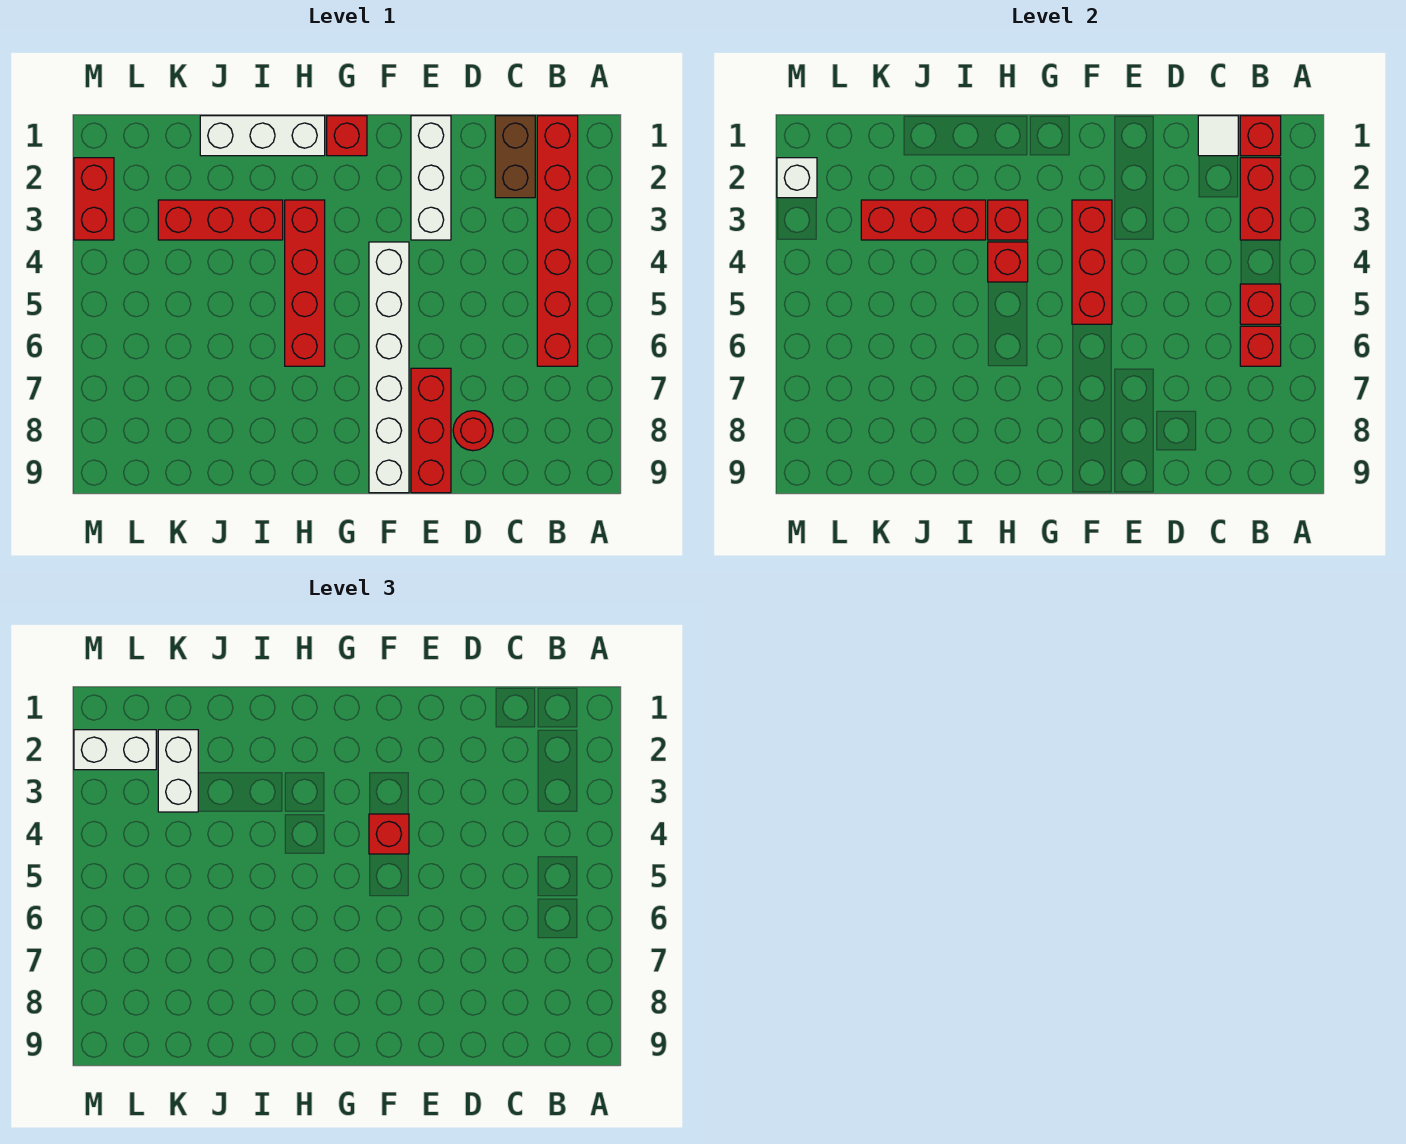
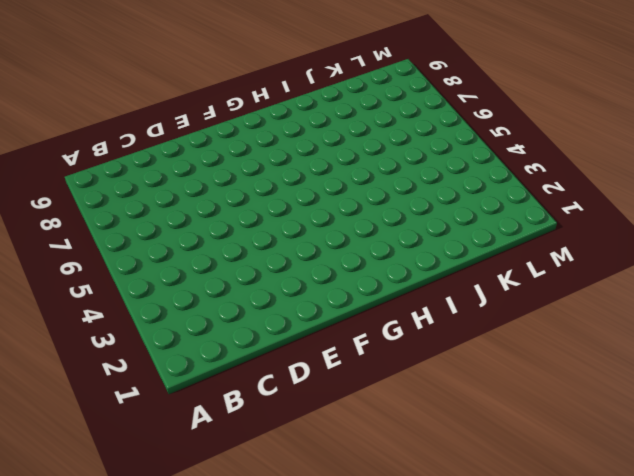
none -> red 1x6 brick [537,116,578,366]
none -> brown 1x2 brick [495,116,535,198]
none -> red 1x1 round brick [453,411,493,451]

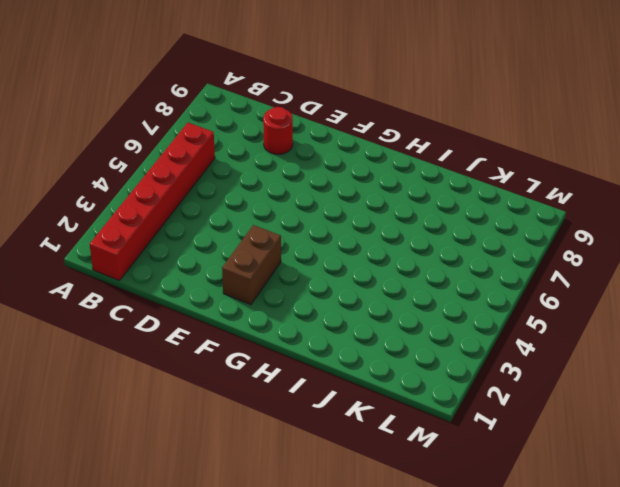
brown 1x2 brick [222,225,281,305] -> brown 1x2 brick moved to [495,116,535,198]
none -> white 1x3 brick [411,116,451,240]
none -> red 1x3 brick [411,368,451,493]
none -> white 1x6 brick [369,242,409,493]

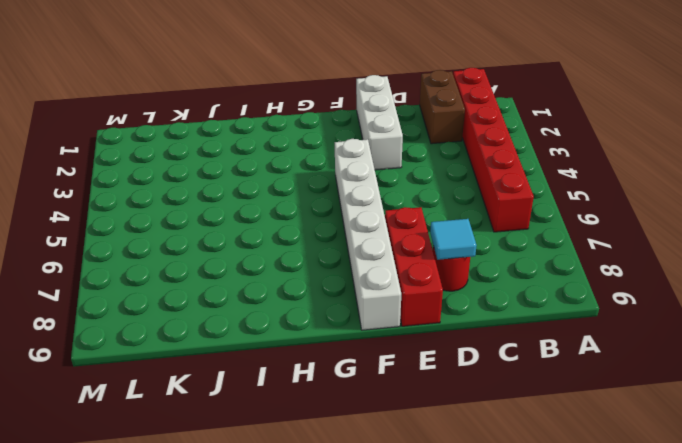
cyan 1x1 tile [430,219,477,260] -> none
none -> red 1x1 brick [327,116,367,156]
none -> white 1x3 brick [200,116,325,156]
none -> red 1x4 brick [285,200,325,366]

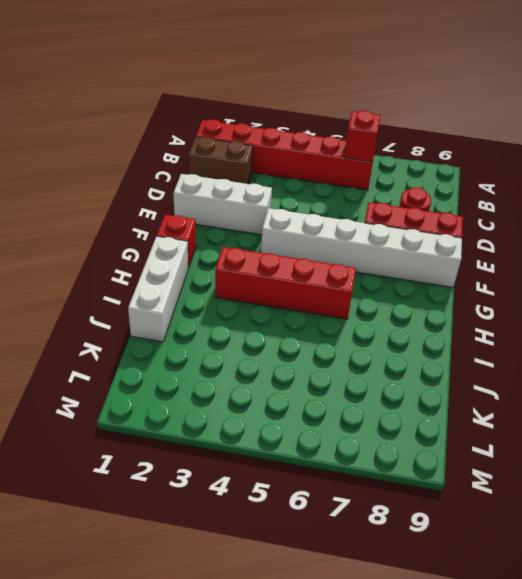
none -> red 1x3 brick [158,200,283,240]
none -> red 1x2 brick [74,158,114,240]
none -> red 1x1 brick [1240,116,1281,156]

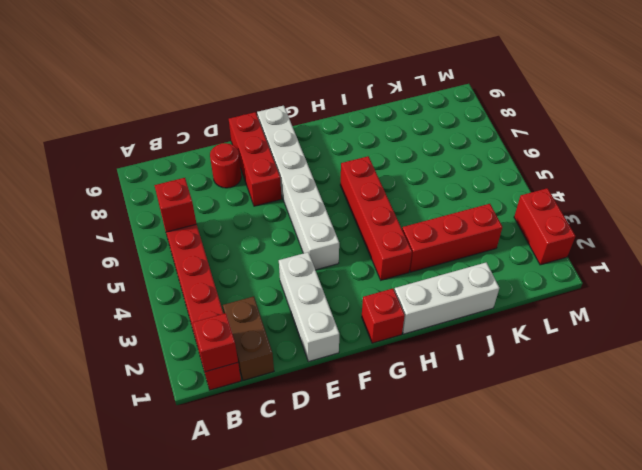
none -> red 1x2 brick [1240,158,1281,240]
none -> red 1x1 brick [1240,284,1281,324]
none -> white 1x1 tile [1198,116,1238,156]

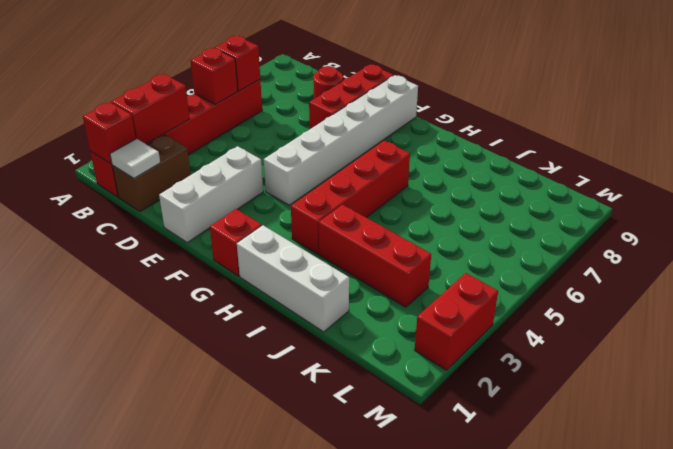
none -> red 1x3 brick [1072,200,1112,324]
none -> red 1x1 brick [988,200,1028,240]
none -> red 1x1 brick [988,242,1028,282]

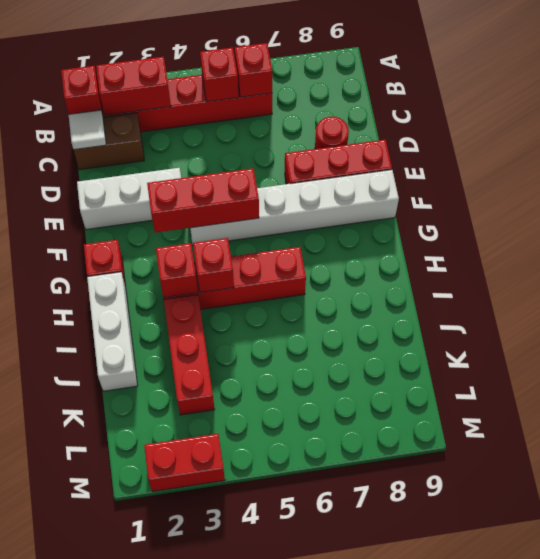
none -> red 1x3 brick [861,200,986,240]
none -> white 1x1 brick [777,158,817,198]
none -> red 1x1 brick [369,814,409,854]

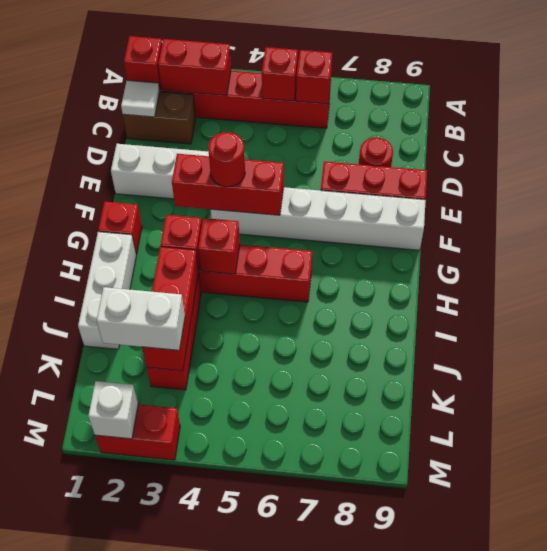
red 1x1 round brick [208,132,245,187] -> red 1x1 brick [369,814,409,854]
none -> white 1x2 brick [74,730,156,770]

